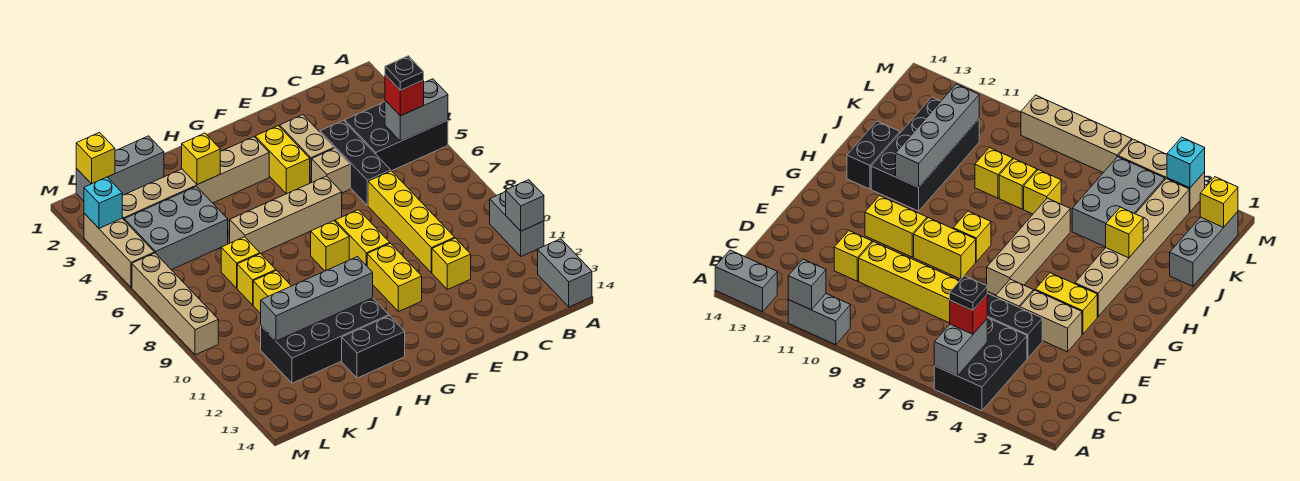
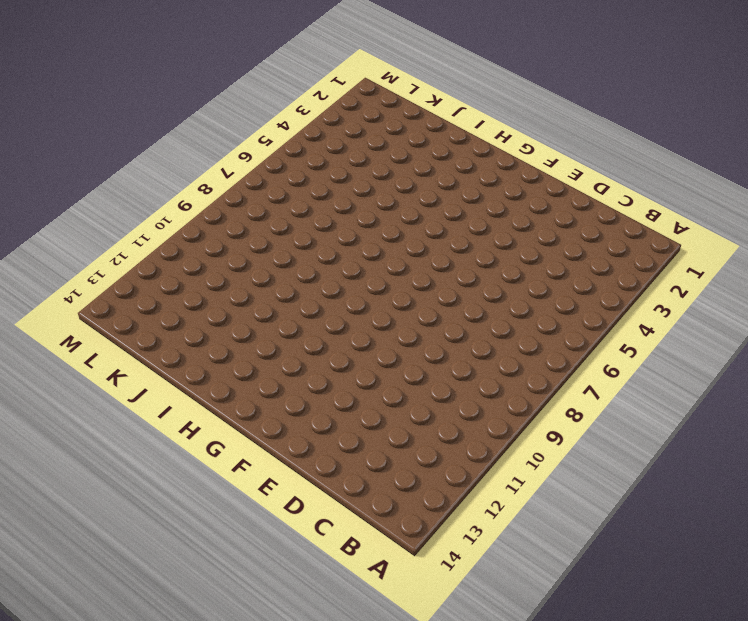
none -> black 2x3 brick [345,102,448,171]
none -> grey 1x2 brick [490,192,544,256]
none -> grey 1x2 brick [538,239,592,307]
none -> black 1x3 brick [320,120,391,205]

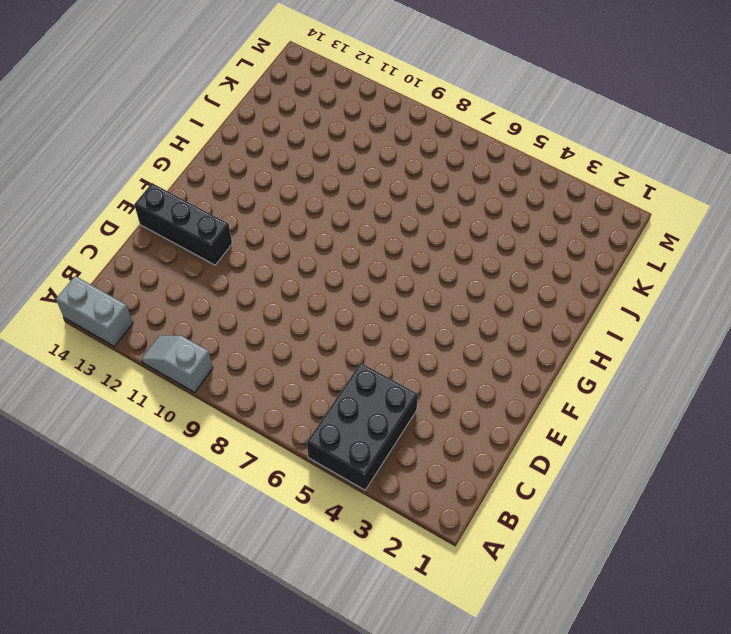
grey 1x2 slope [141,336,213,392] -> grey 1x2 brick [490,192,544,256]
black 1x3 brick [134,183,232,265] -> black 1x3 brick moved to [320,120,391,205]
none -> yellow 1x4 brick [368,171,455,273]
none -> yellow 1x1 brick [432,238,471,290]
none -> tan 1x2 brick [280,115,334,183]
none -> tan 1x1 brick [312,148,350,193]

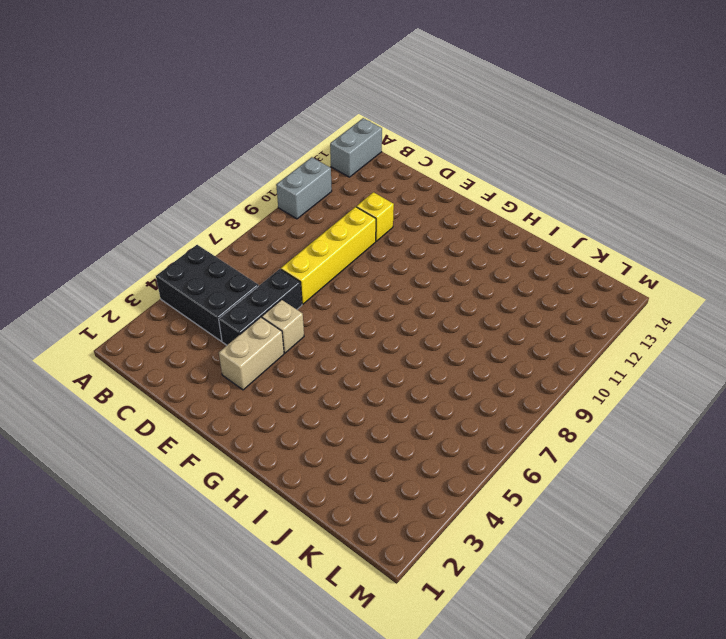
none -> yellow 1x2 brick [255,126,310,194]
none -> tan 1x4 brick [230,176,342,254]
none -> yellow 1x2 brick [335,210,390,266]
none -> yellow 1x2 brick [367,243,422,312]

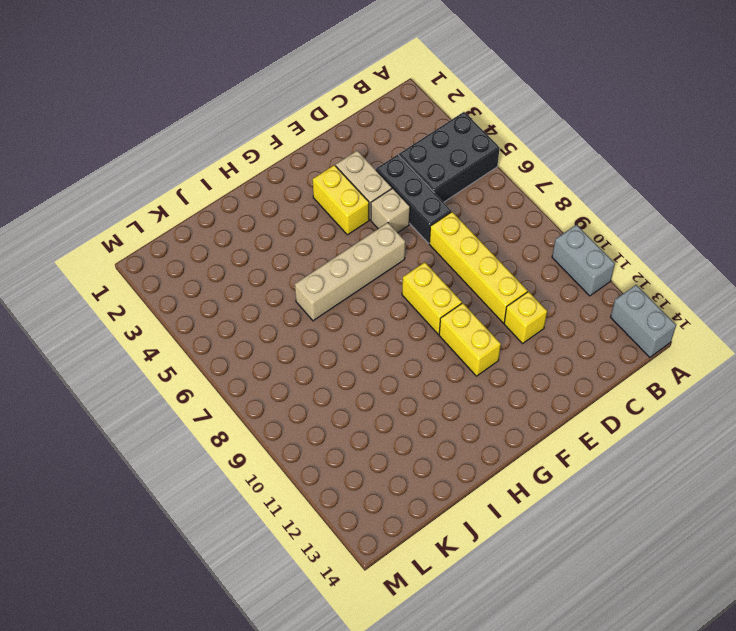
none -> tan 1x6 brick [122,137,269,220]
none -> yellow 1x1 brick [311,221,349,271]
none -> black 2x4 brick [261,298,389,383]
none -> black 1x2 brick [342,316,405,378]

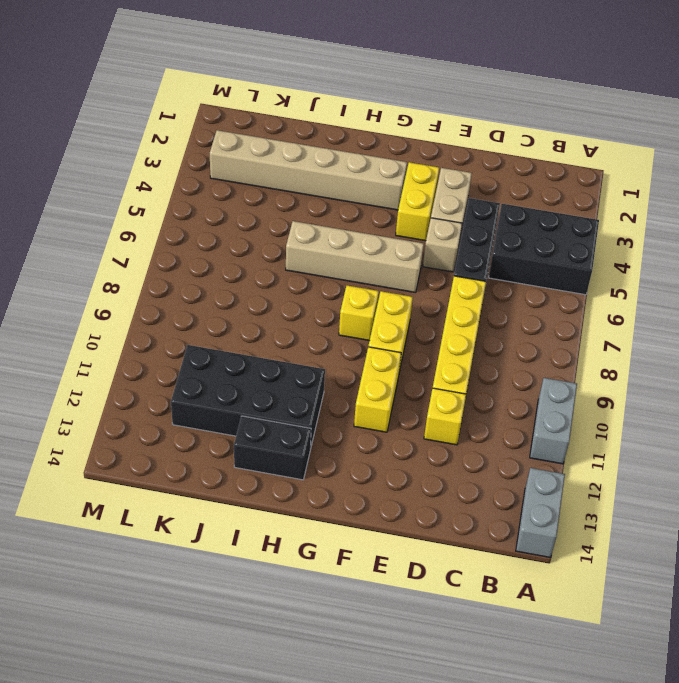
none -> grey 1x3 brick [76,136,164,201]
none -> grey 2x3 brick [124,186,228,270]
none -> yellow 1x1 brick [221,237,260,288]
none -> yellow 1x1 brick [237,254,276,305]

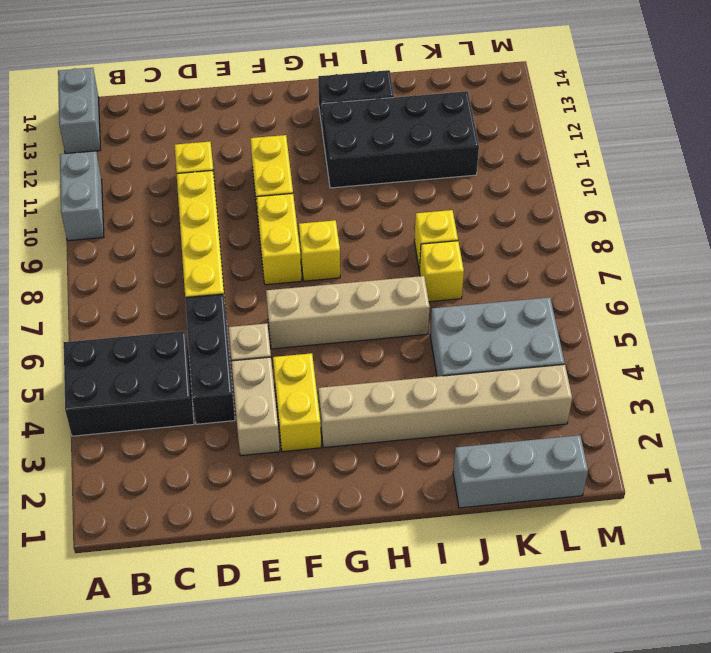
none -> yellow 1x1 brick [253,271,291,314]
none -> tan 1x3 brick [84,213,154,288]
none -> tan 1x4 brick [132,253,218,355]
none -> grey 1x2 brick [385,79,448,141]

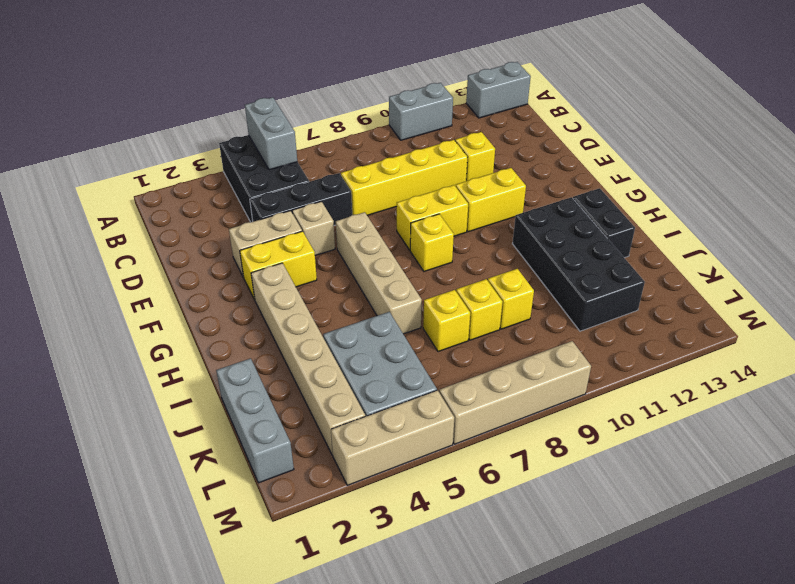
none -> grey 1x1 brick [506,180,544,231]
none -> grey 1x4 brick [261,257,373,341]
none -> yellow 1x1 brick [182,133,220,185]
none -> yellow 1x1 brick [76,133,115,184]

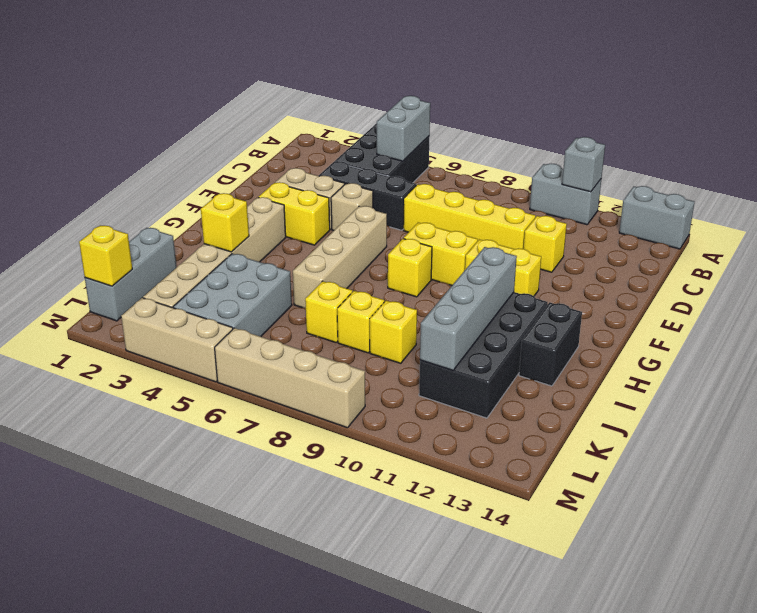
none -> cyan 1x1 brick [84,177,122,228]
none -> red 1x1 brick [385,75,424,116]
none -> black 1x1 plate [385,56,424,90]

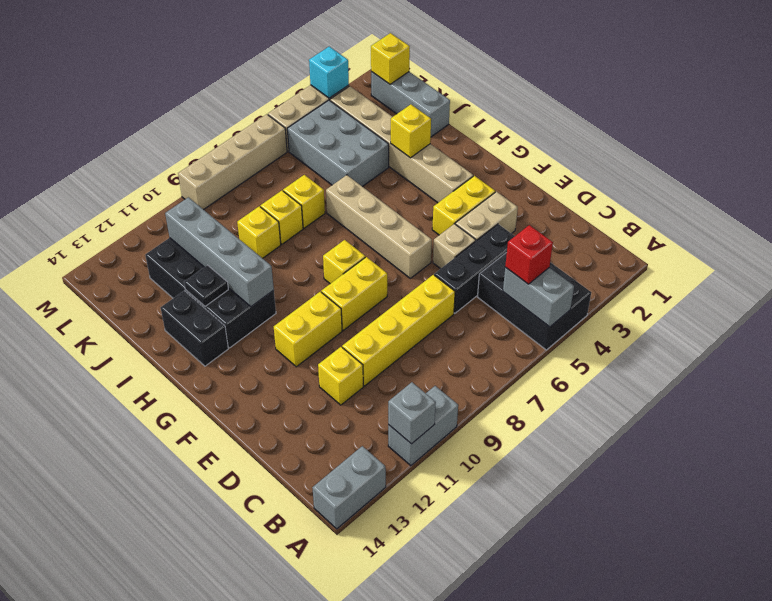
black 1x1 plate [184,265,228,306] -> black 1x1 plate moved to [385,56,424,90]

